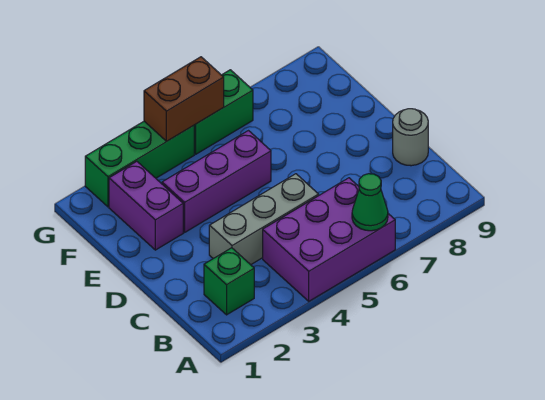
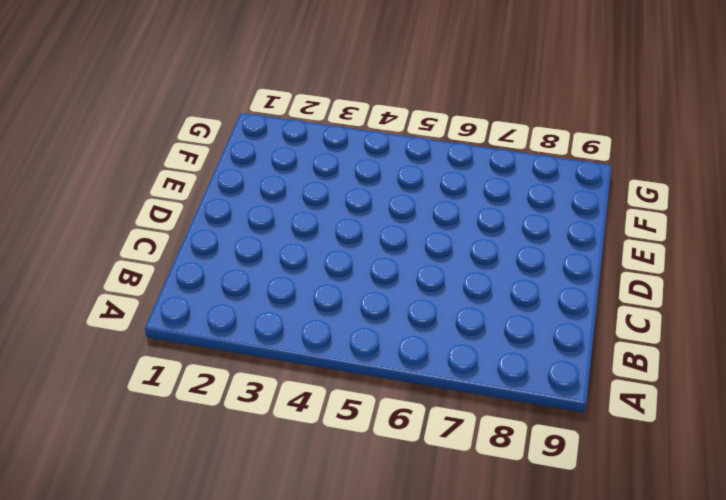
none -> purple 2x3 brick [263,178,395,301]
none -> green 1x1 brick [204,248,254,315]

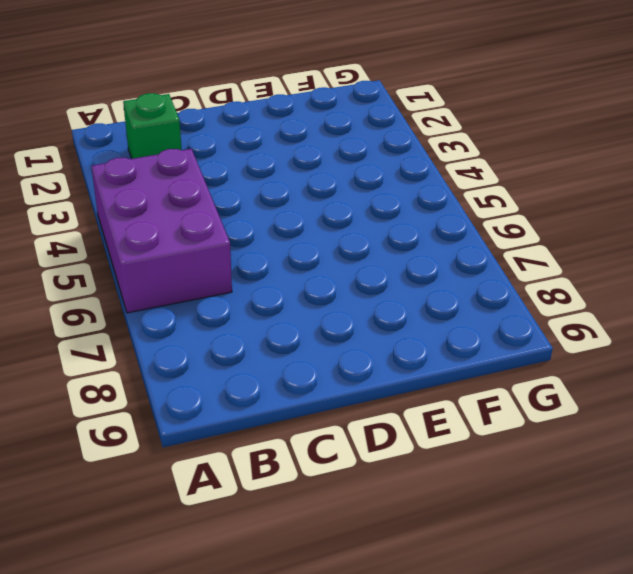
none -> grey 1x3 brick [209,174,319,265]
none -> grey 1x1 round brick [393,109,428,166]

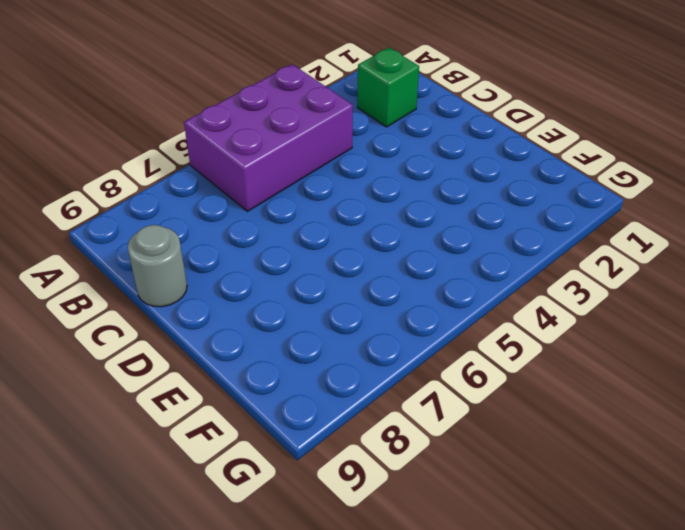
none -> grey 1x3 brick [209,174,319,265]
none -> purple 1x2 brick [109,161,183,250]

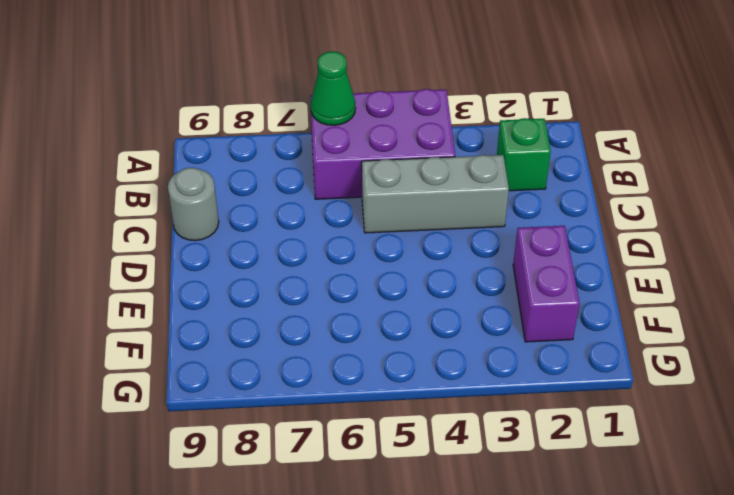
none -> purple 1x3 brick [162,131,271,232]
none -> green 1x3 brick [85,121,194,207]

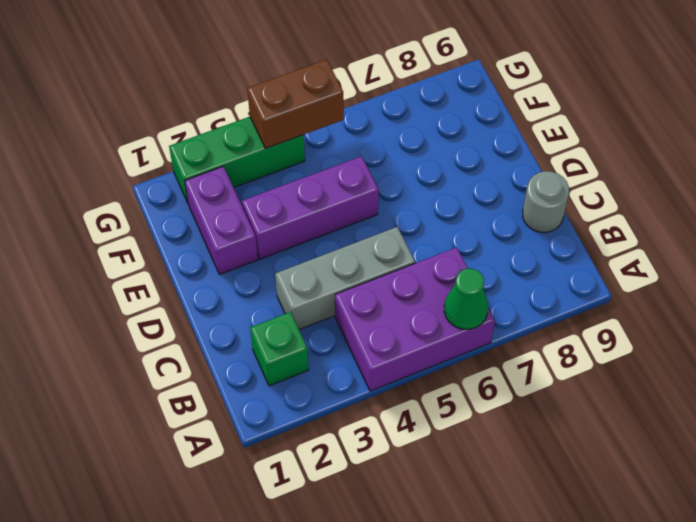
none -> green 1x2 brick [194,70,253,154]

